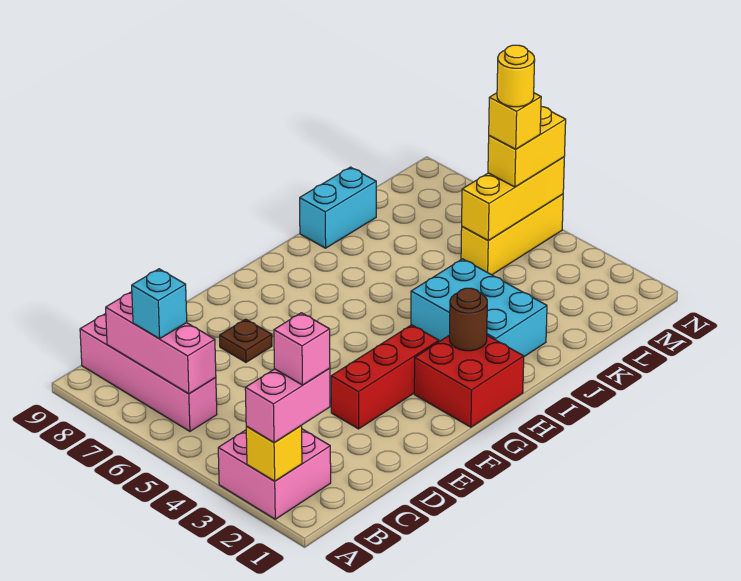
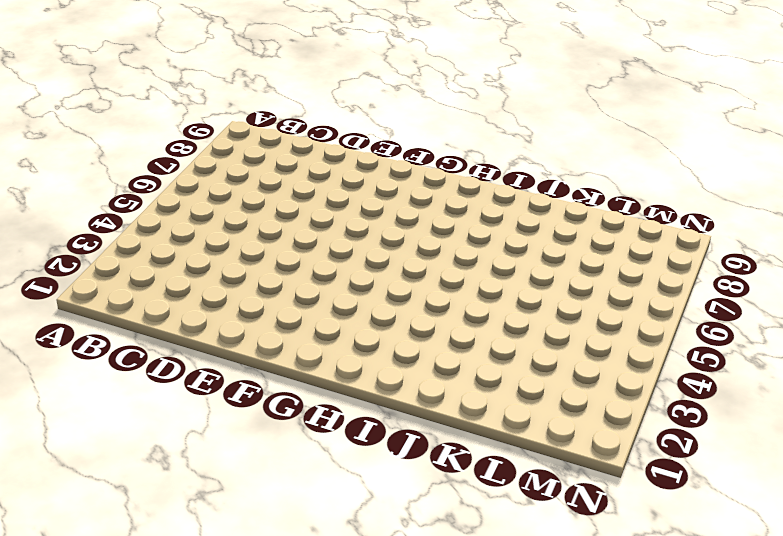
none -> pink 2x2 brick [218,429,331,519]
none -> pink 1x4 brick [80,314,217,431]
none -> red 1x3 brick [331,325,439,429]

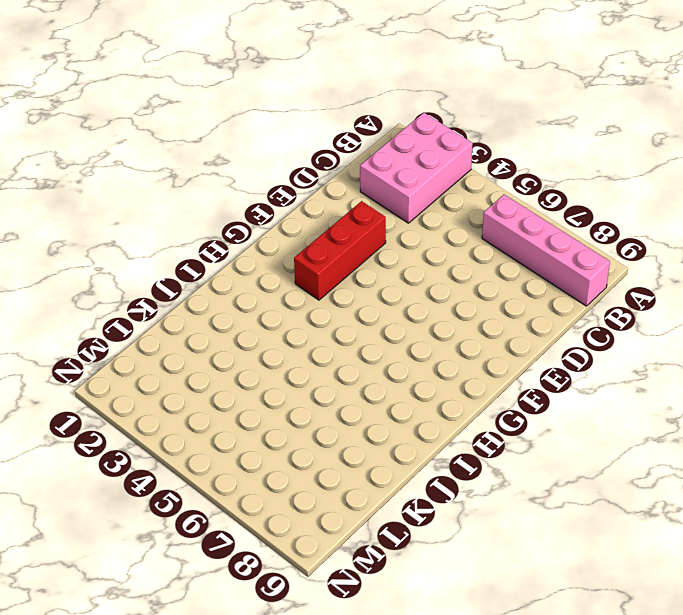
pink 2x3 brick [360,113,473,223] -> pink 2x2 brick [218,429,331,519]
none -> brown 1x1 plate [220,319,272,362]
none -> red 2x2 brick [414,336,524,427]
none -> cyan 2x3 brick [411,259,547,356]

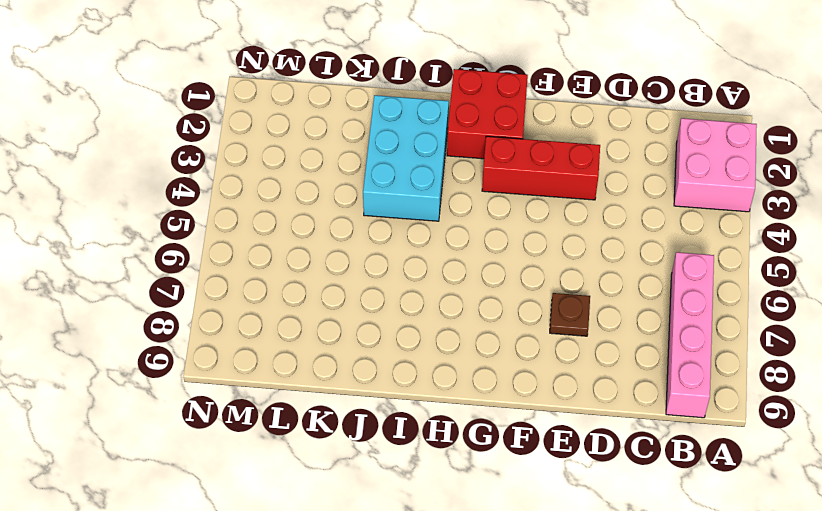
none -> cyan 1x2 brick [300,167,376,248]
none -> yellow 1x3 brick [461,194,563,275]
none -> yellow 1x1 brick [246,426,302,481]

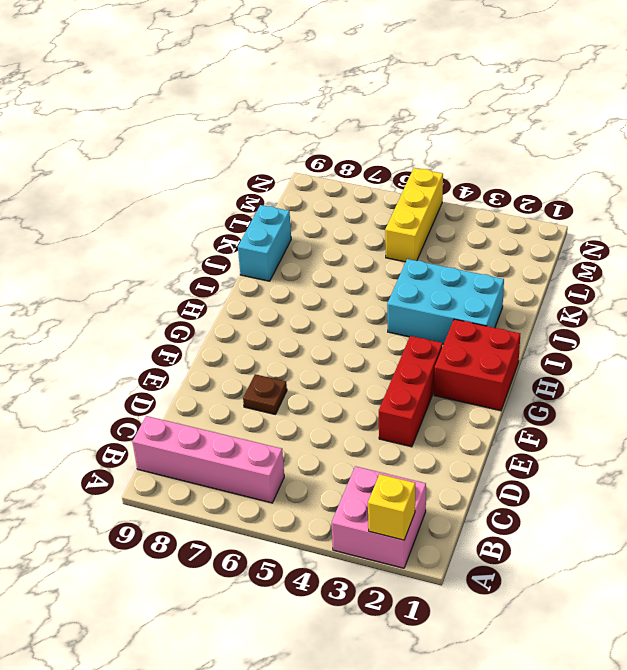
none -> pink 1x3 brick [106,292,216,394]
none -> brown 1x1 round brick [449,288,487,351]
none -> yellow 1x3 brick [462,157,564,241]

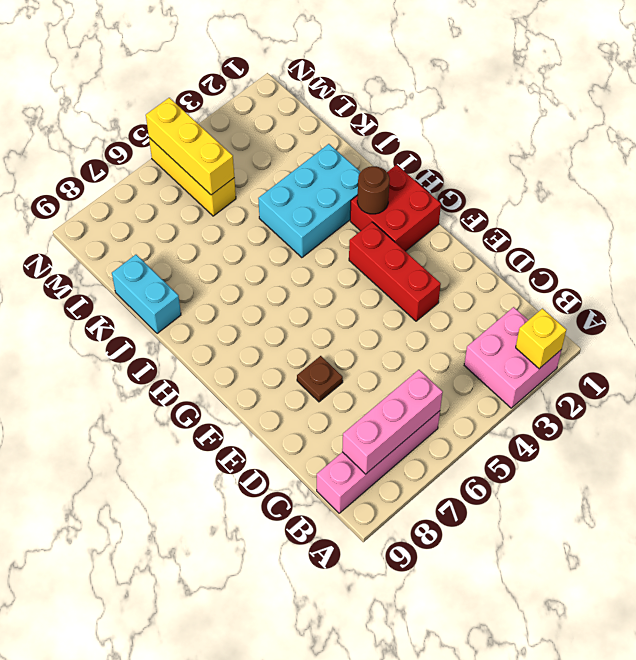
none -> pink 1x2 brick [245,368,330,443]
none -> cyan 1x1 brick [132,269,187,339]
none -> yellow 1x2 brick [488,107,566,187]

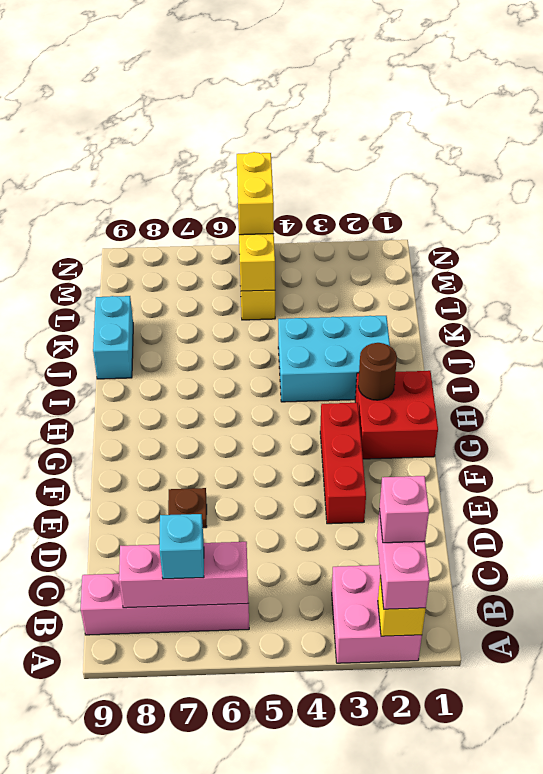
none -> yellow 1x1 brick [489,93,541,149]
none -> yellow 1x1 round brick [497,45,535,107]

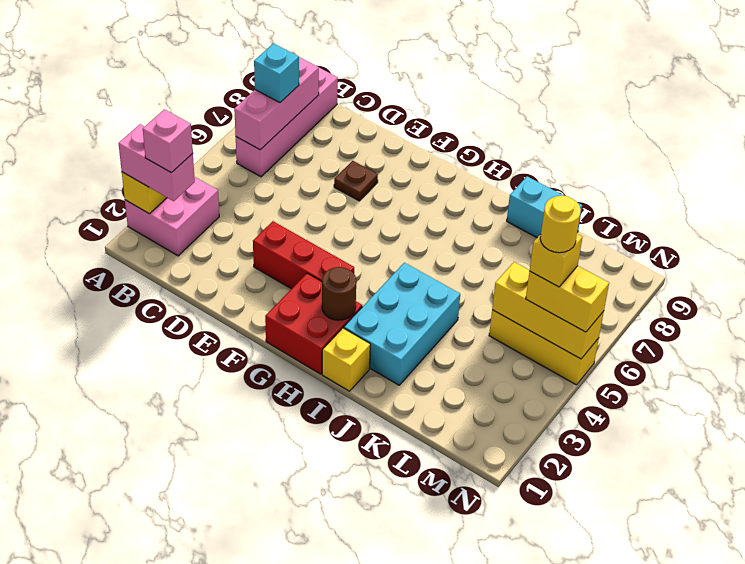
yellow 1x1 brick [322,328,370,391] -> none

